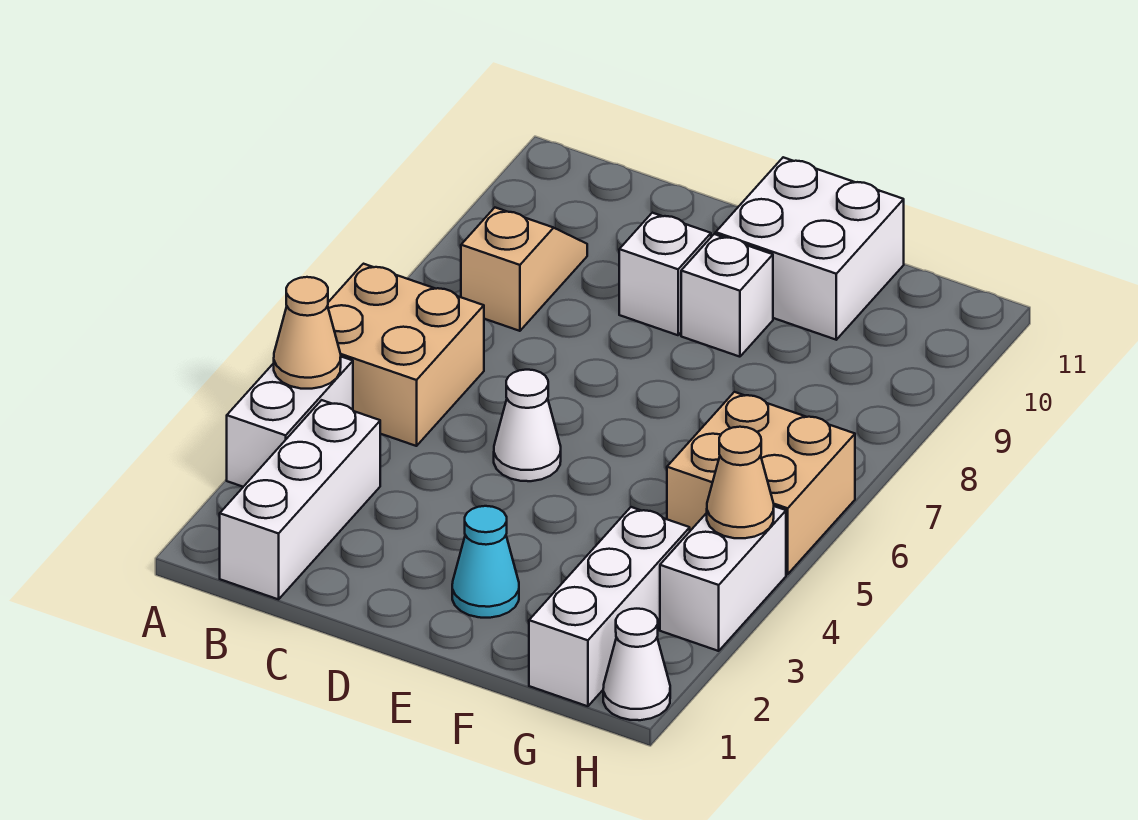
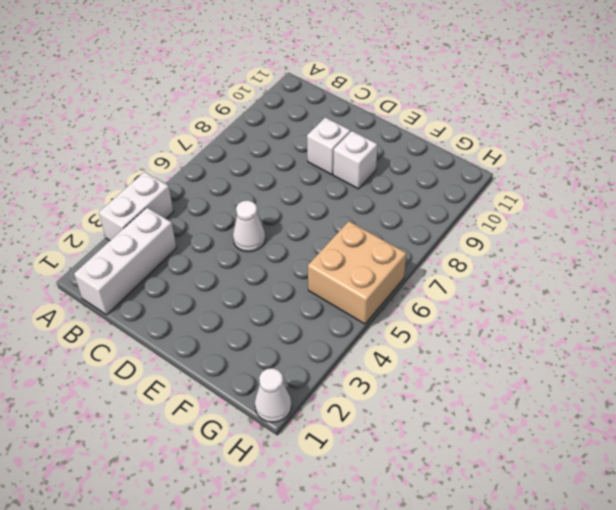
none -> tan 2x2 brick [328,264,484,446]
none -> tan 1x2 slope [461,208,587,331]
none -> cyan 1x1 cone [452,506,519,618]

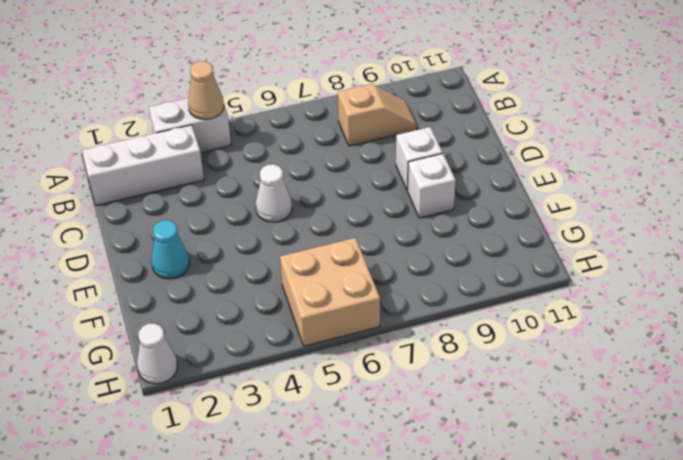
none -> tan 2x2 brick [328,264,484,446]
none -> white 2x2 brick [716,157,904,340]
none -> white 1x3 brick [529,507,690,706]

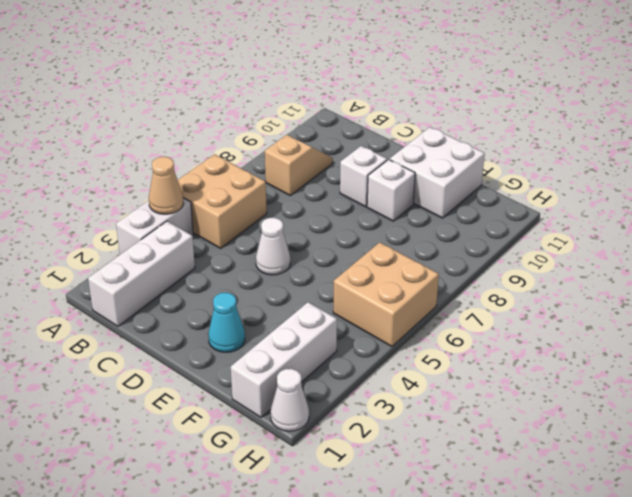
none -> white 1x2 brick [660,506,786,651]
none -> tan 1x1 cone [707,427,774,538]

